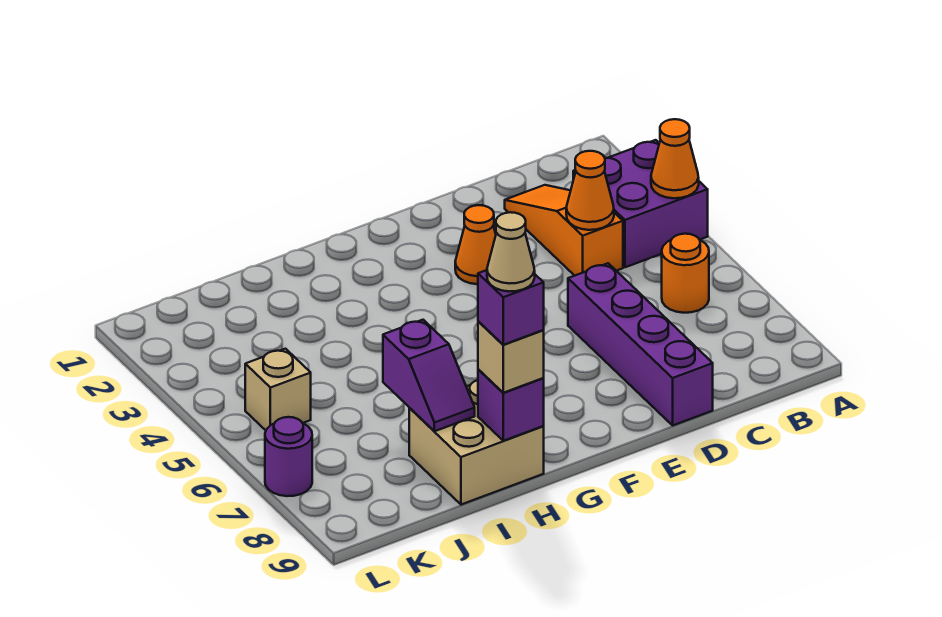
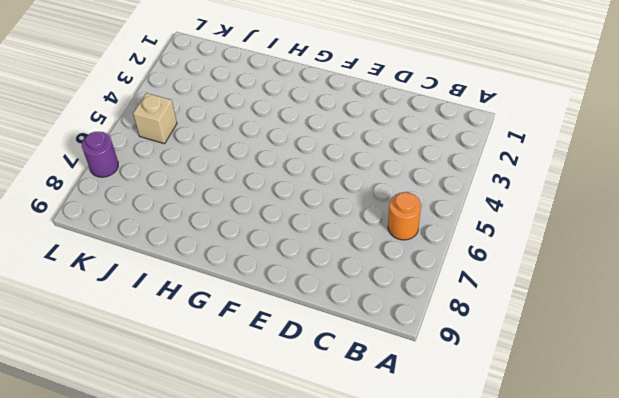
none -> purple 2x2 brick [573,140,708,267]
none -> orange 1x3 slope [505,185,623,276]
none -> purple 1x4 brick [568,263,713,425]

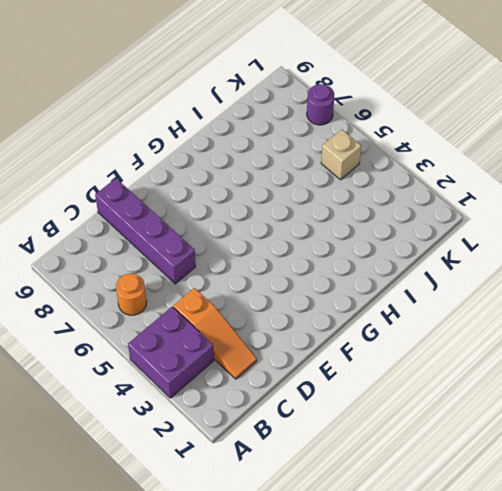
none -> orange 1x1 cone [455,205,496,284]
none -> tan 2x2 brick [409,380,544,505]
none -> orange 1x1 cone [651,119,699,198]

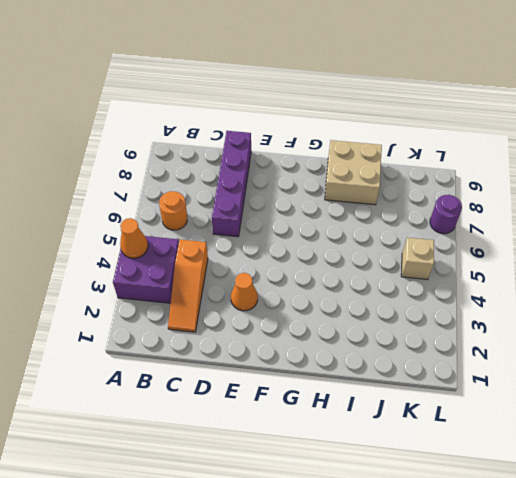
none -> orange 1x1 cone [566,151,614,230]
none -> purple 1x1 brick [478,370,544,441]
none -> purple 1x2 slope [383,320,475,431]

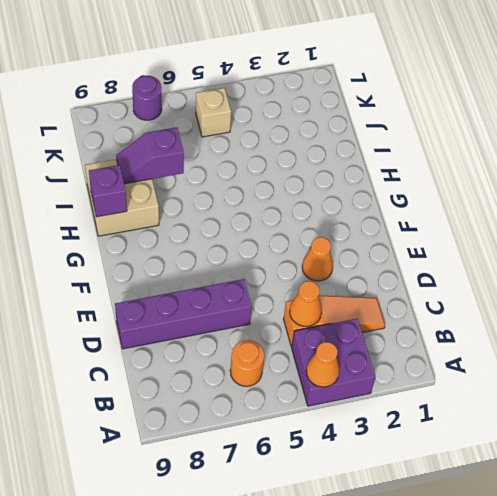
none -> tan 1x1 brick [478,322,544,393]
none -> purple 1x1 brick [478,270,544,345]
none -> tan 1x1 cone [487,212,535,292]

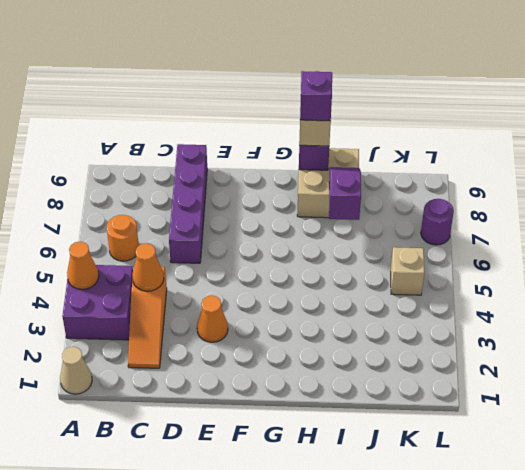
tan 1x1 cone [60,347,92,394] -> tan 1x1 cone moved to [487,212,535,292]

